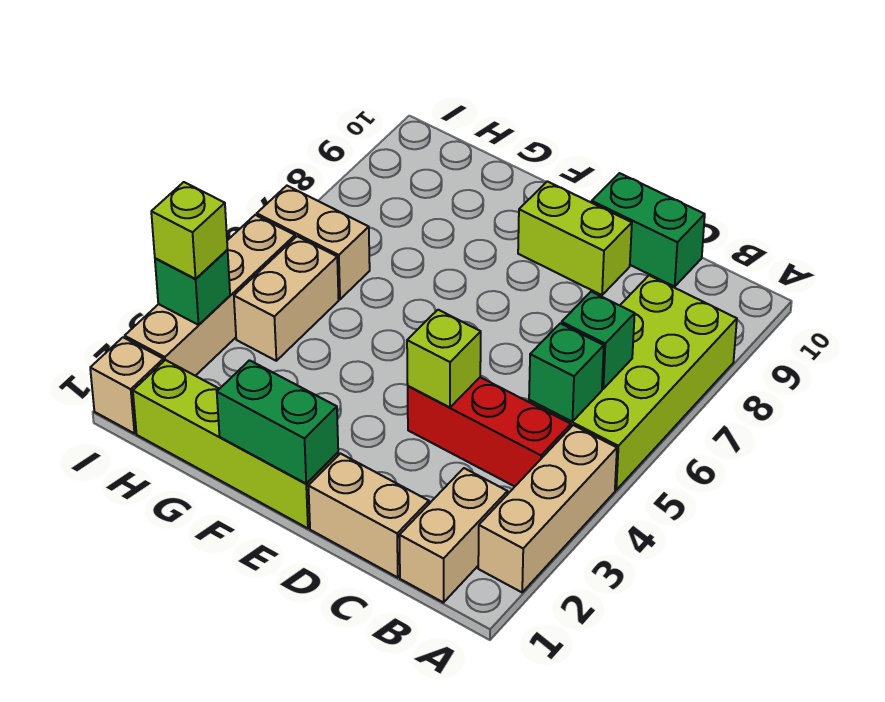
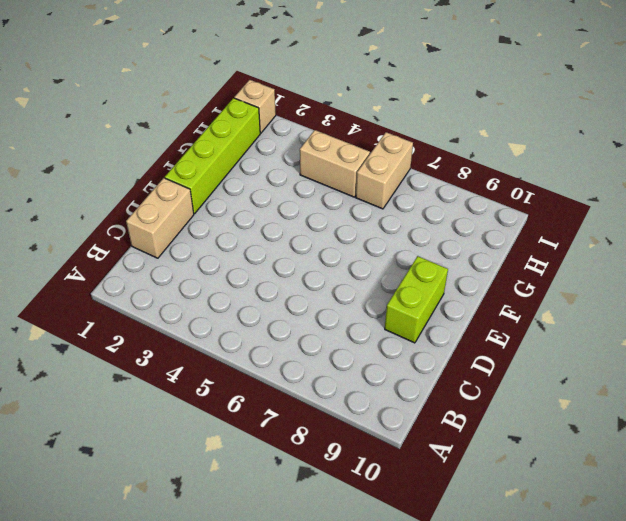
none -> tan 1x3 brick [478,425,617,592]
none -> lime 2x4 brick [529,275,737,490]
none -> tan 1x2 brick [399,468,508,603]

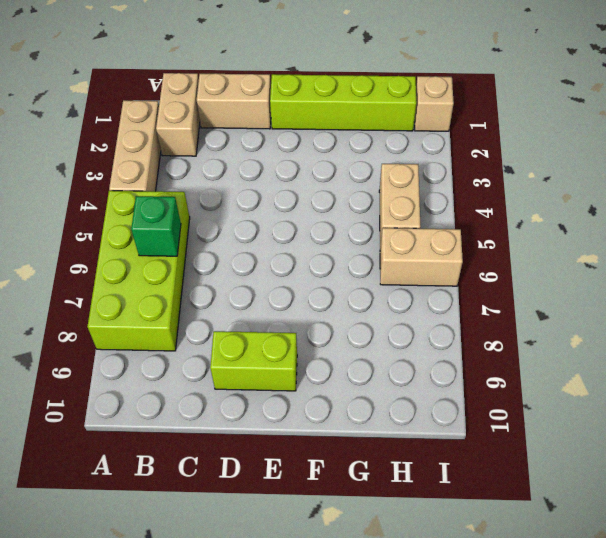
none -> red 1x3 brick [408,377,571,486]
none -> green 1x2 brick [592,173,705,287]
none -> tan 1x4 brick [125,215,295,376]

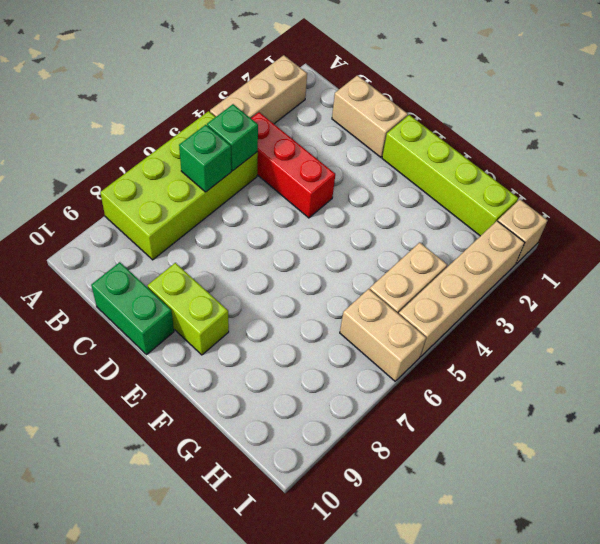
none -> tan 1x2 brick [399,468,508,603]
none -> lime 1x1 brick [407,310,481,407]
none -> green 1x2 brick [217,360,338,484]

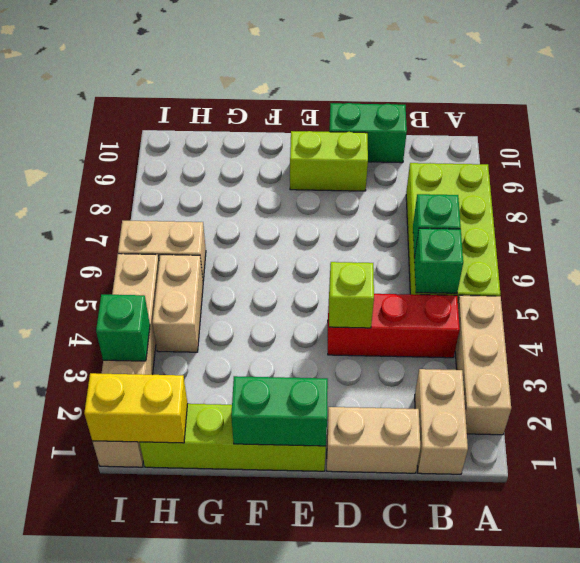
yellow 1x2 brick [84,373,188,443] -> none
none -> lime 1x1 brick [151,182,228,279]

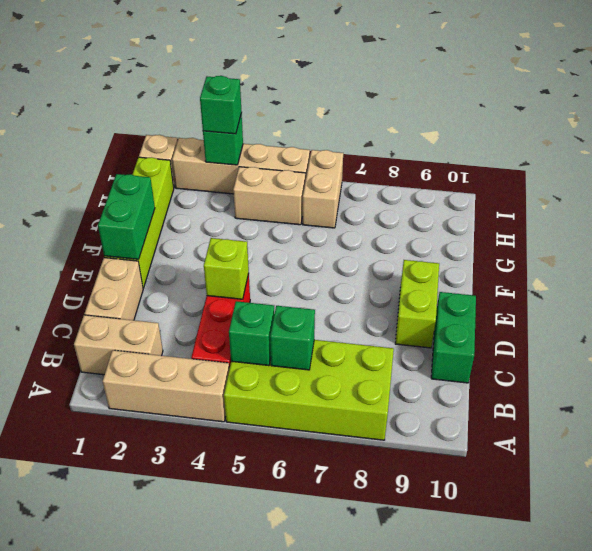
green 1x1 brick [200,76,242,134] -> lime 1x1 brick [151,182,228,279]

